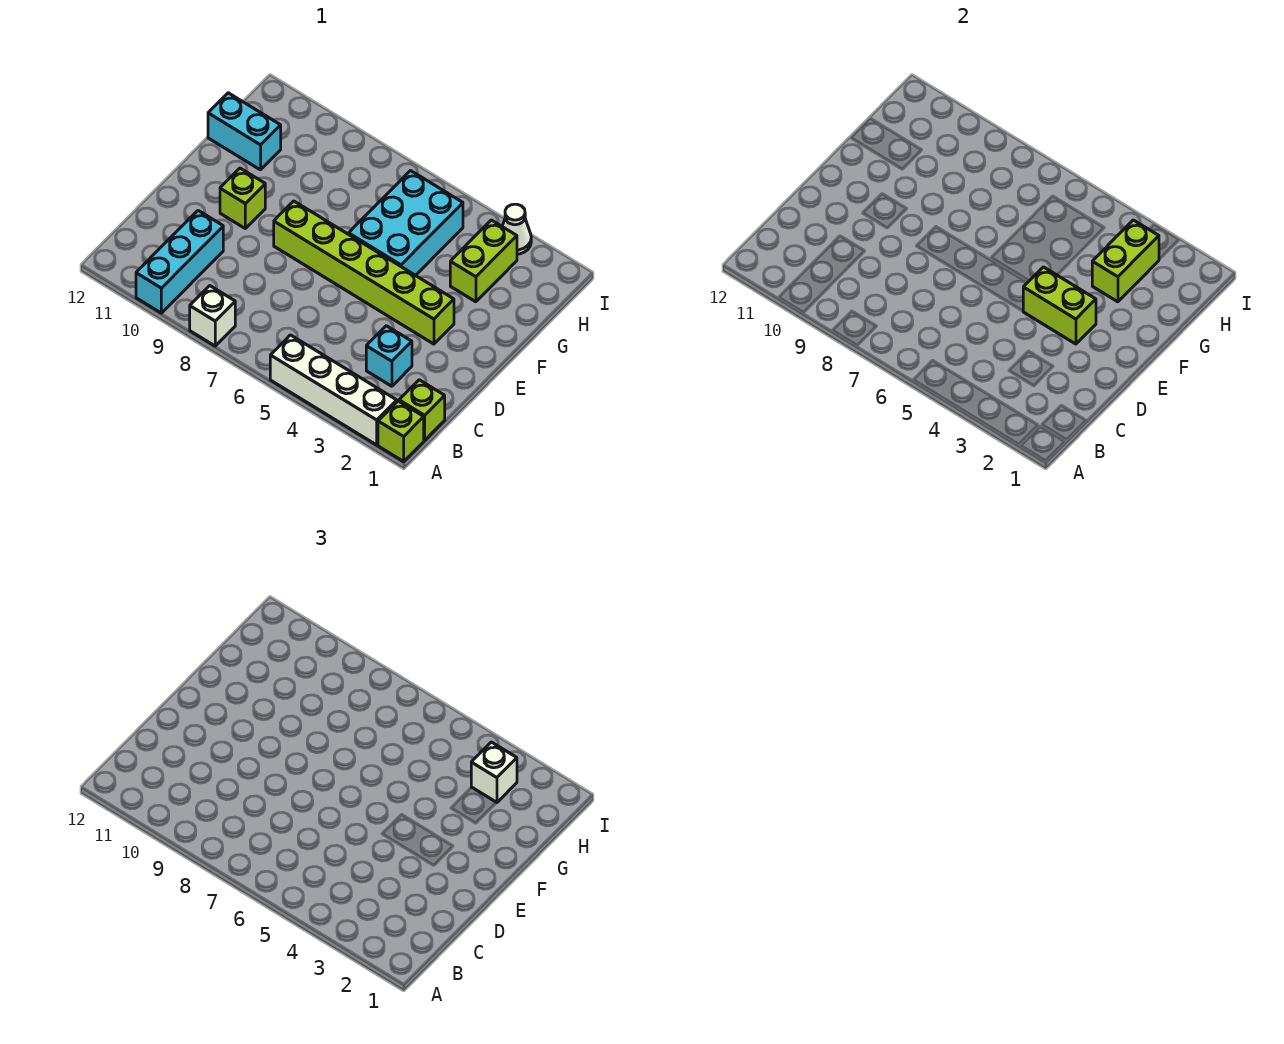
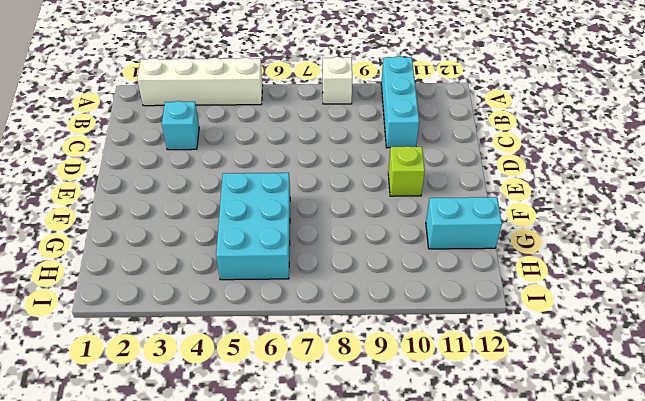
none -> lime 1x1 brick [378,401,424,461]
none -> lime 1x1 brick [399,380,445,440]
none -> lime 1x6 brick [274,201,454,344]

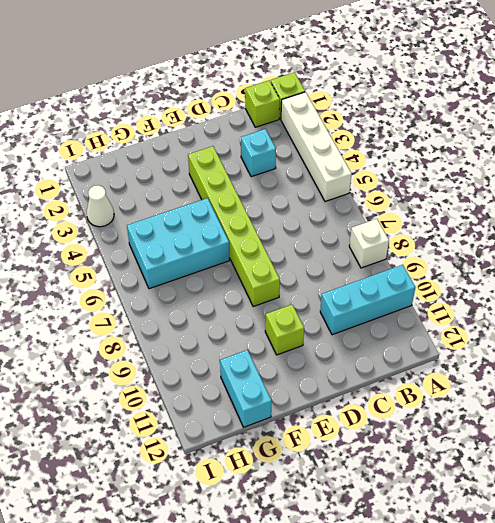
none -> lime 1x2 brick [450,220,517,302]
none -> lime 1x2 brick [1023,267,1096,344]
none -> lime 1x2 brick [1092,220,1159,302]

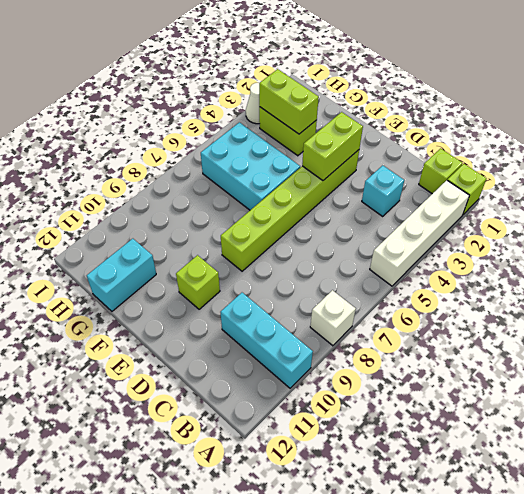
none -> white 1x1 brick [471,742,517,803]

